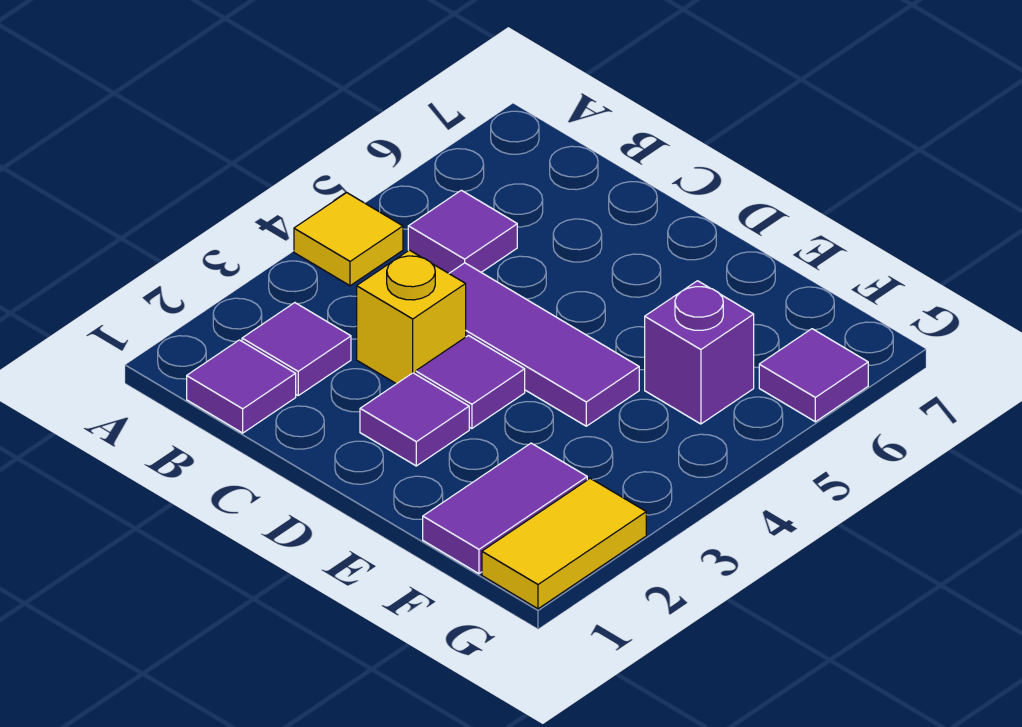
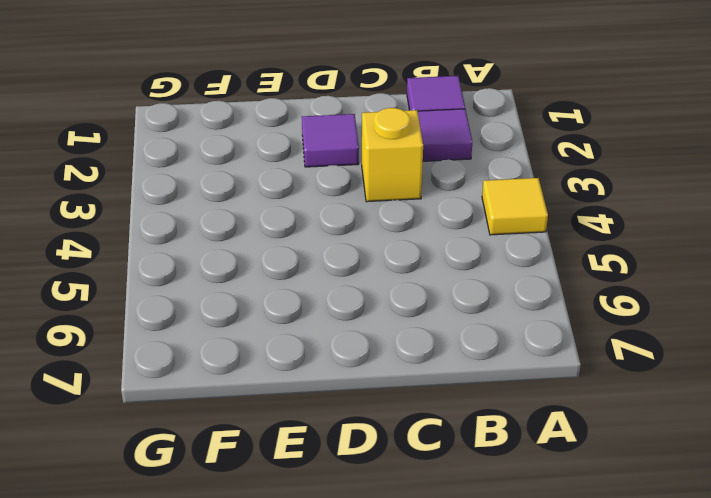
none -> purple 1x1 tile [408,190,517,273]
none -> purple 1x3 tile [449,263,639,426]
none -> purple 1x1 tile [416,336,525,429]

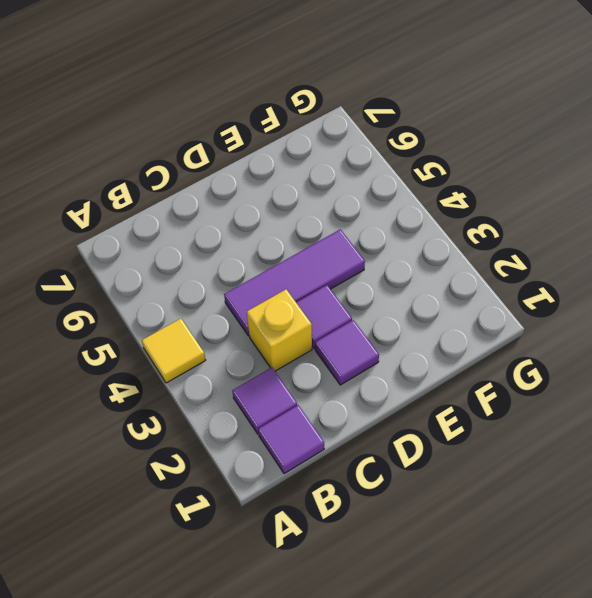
none -> purple 1x1 tile [408,190,517,273]
none -> purple 1x2 tile [423,443,587,574]
none -> purple 1x1 brick [645,281,754,424]

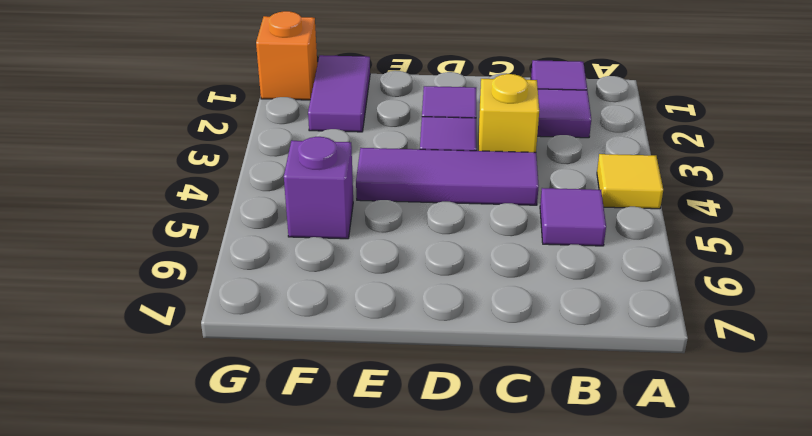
orange 1x1 brick [256,11,317,100] -> yellow 1x2 tile [482,478,646,609]
none -> purple 1x1 tile [759,329,868,422]

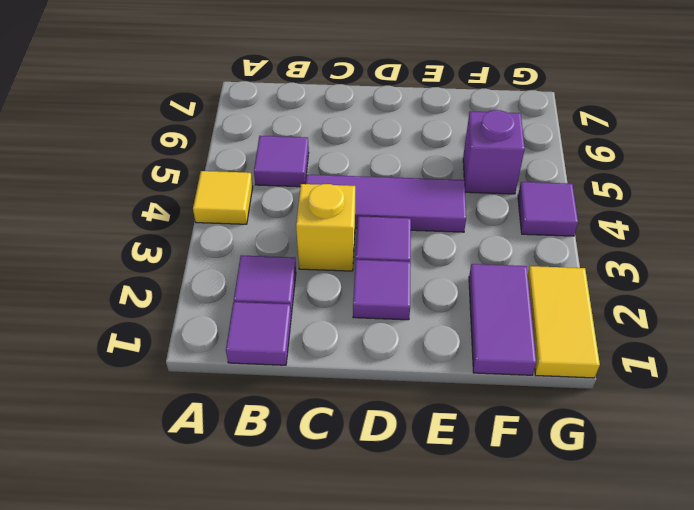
purple 1x1 tile [518,182,578,236] -> purple 1x1 tile moved to [759,329,868,422]

